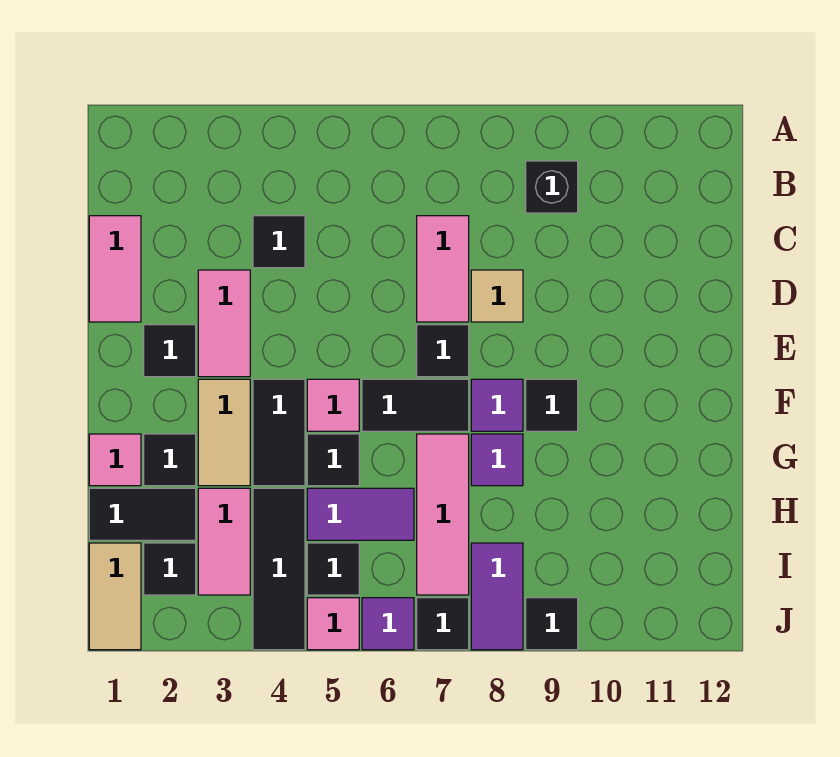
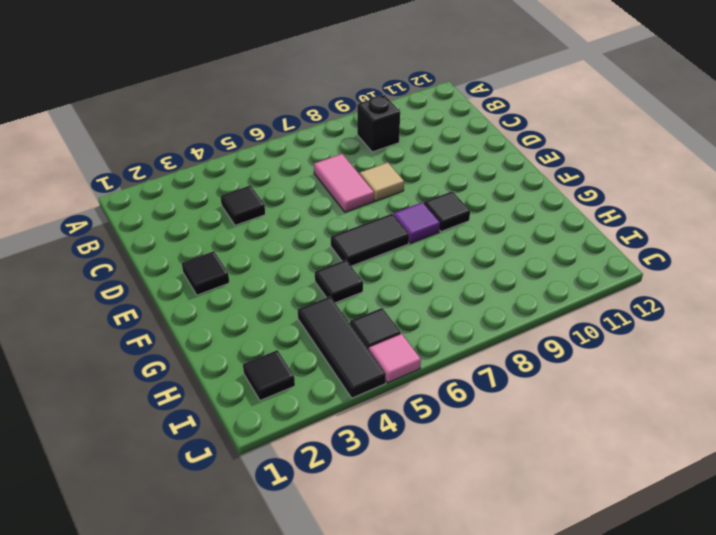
none -> pink 1x2 tile [89,216,141,322]
none -> pink 1x2 tile [198,270,250,377]
none -> black 1x1 tile [417,325,469,377]
none -> tan 1x2 tile [198,379,250,486]

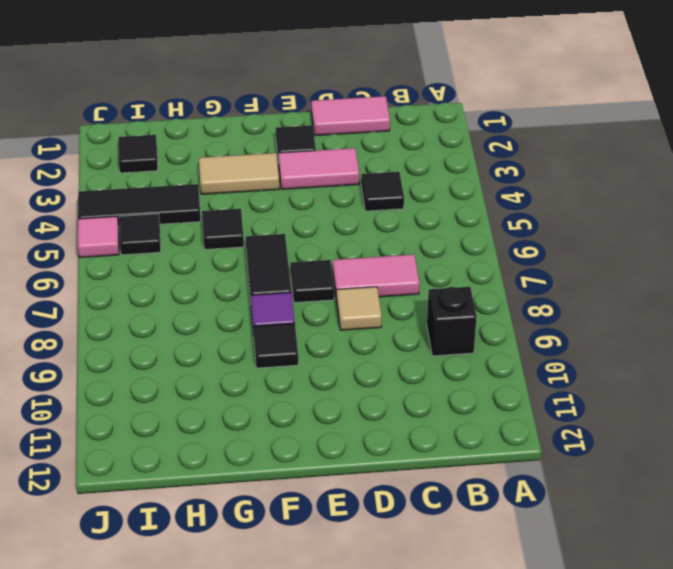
none -> black 1x2 tile [253,379,305,486]
none -> pink 1x1 tile [307,379,359,431]
none -> pink 1x1 tile [89,434,141,486]
none -> black 1x1 tile [144,434,196,486]

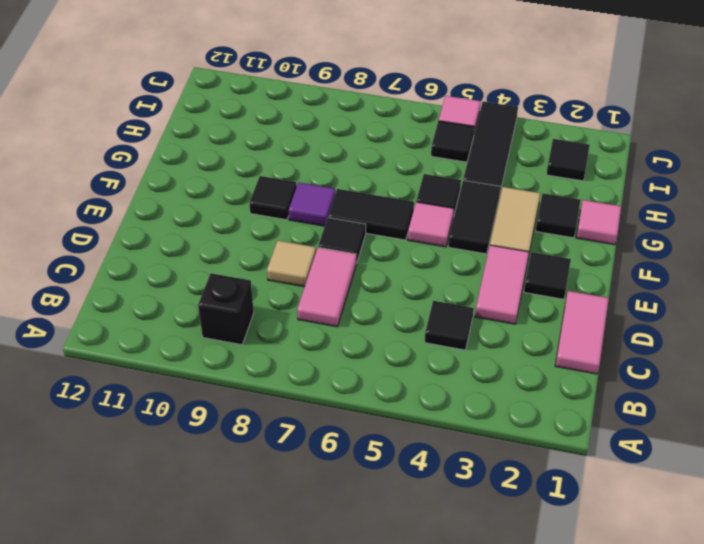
none -> pink 1x3 tile [417,434,469,595]
none -> purple 1x1 tile [471,434,523,486]
none -> black 1x2 tile [89,488,196,540]
none -> pink 1x2 tile [198,488,250,595]

